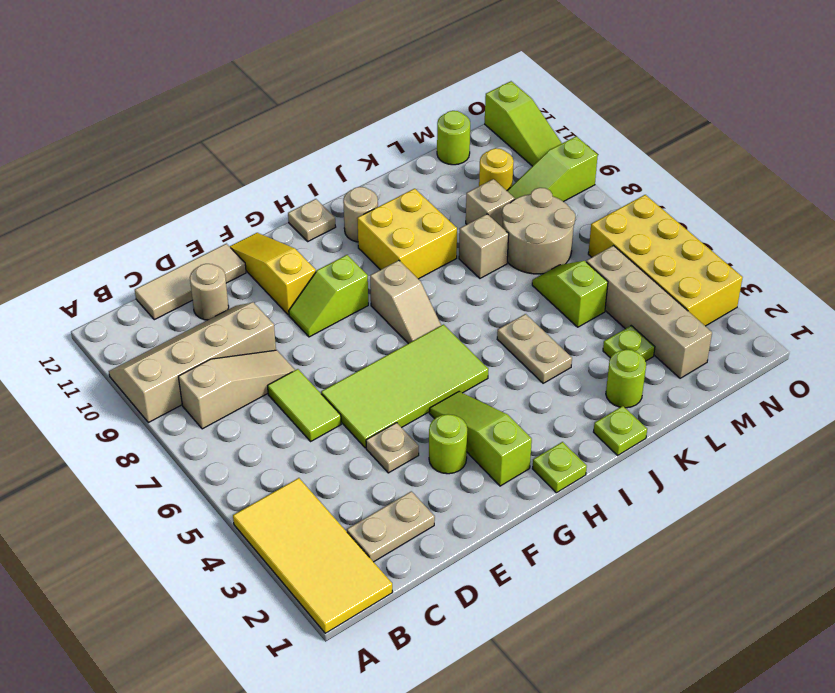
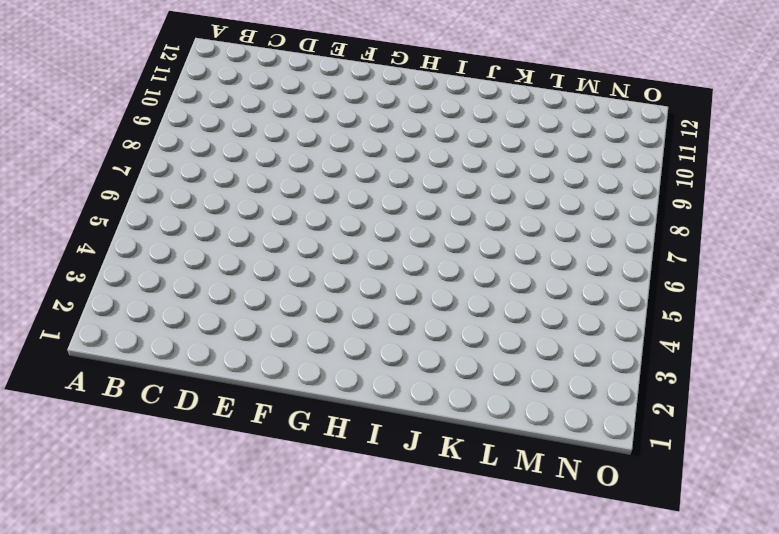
none -> yellow 2x4 tile [233,478,392,633]
none -> tan 2x4 slope [109,302,276,423]
none -> tan 1x3 slope [178,350,295,429]
none -> tan 1x2 plate [347,491,435,562]

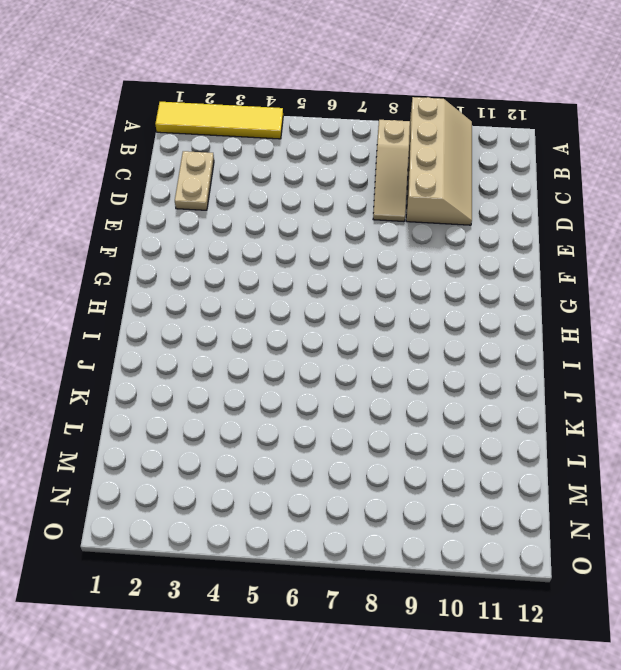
yellow 1x4 tile [155,102,283,139] -> yellow 2x4 tile [233,478,392,633]
none -> tan 1x3 tile [135,244,246,320]
none -> lime 1x2 tile [268,369,341,441]
none -> tan 1x1 round brick [190,264,229,320]
none -> tan 1x1 plate [366,423,419,473]

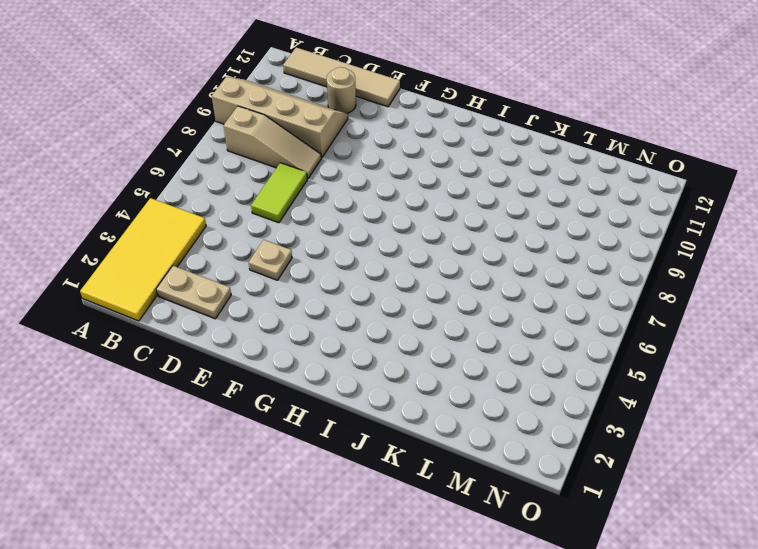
tan 1x4 tile [283,48,400,107] -> tan 1x3 tile [135,244,246,320]
none -> lime 2x4 tile [321,325,488,448]
none -> lime 1x1 round brick [429,414,467,474]
none -> lime 1x2 slope [289,255,368,337]
none -> yellow 1x3 slope [229,233,316,315]

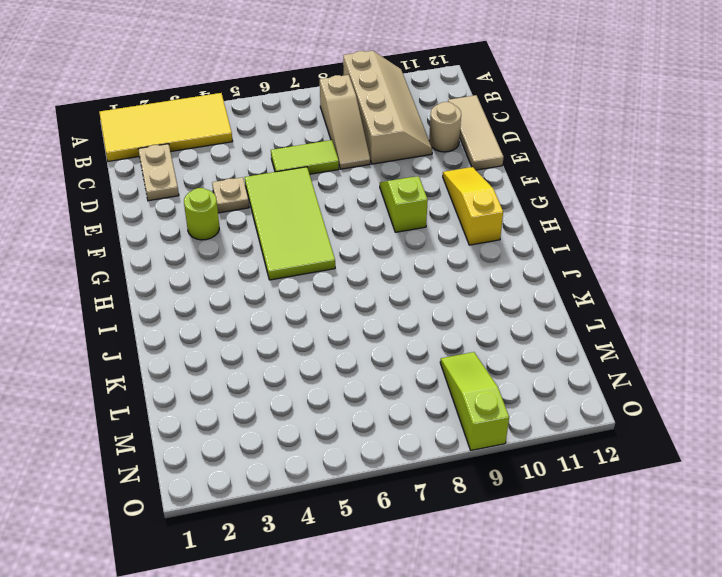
yellow 1x3 slope [443,167,503,245] -> yellow 1x3 slope turned to [229,233,316,315]
none -> lime 1x3 slope [429,392,532,486]
none -> lime 1x1 plate [532,442,587,493]
none -> tan 1x2 slope [370,260,441,344]
none -> tan 1x1 plate [288,199,336,241]

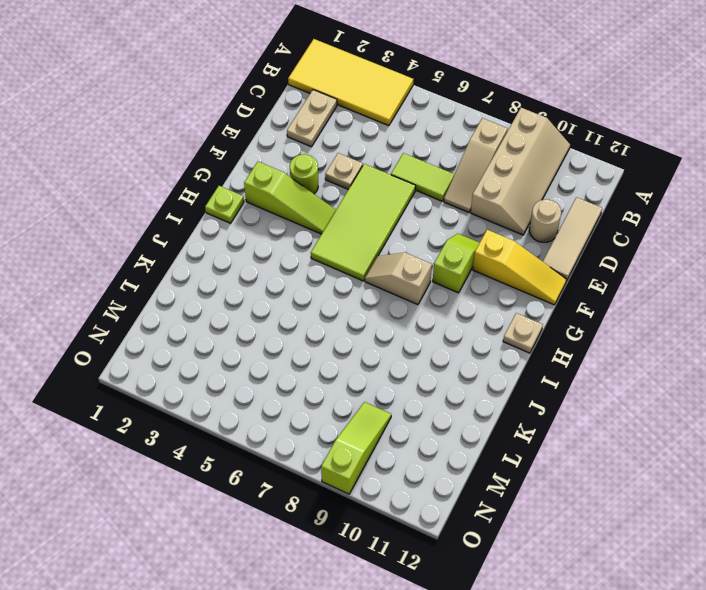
none -> yellow 2x2 brick [357,189,457,279]
none -> tan 1x1 round brick [343,187,378,242]
none -> lime 1x1 plate [594,406,647,455]
none -> tan 1x2 plate [497,314,572,383]

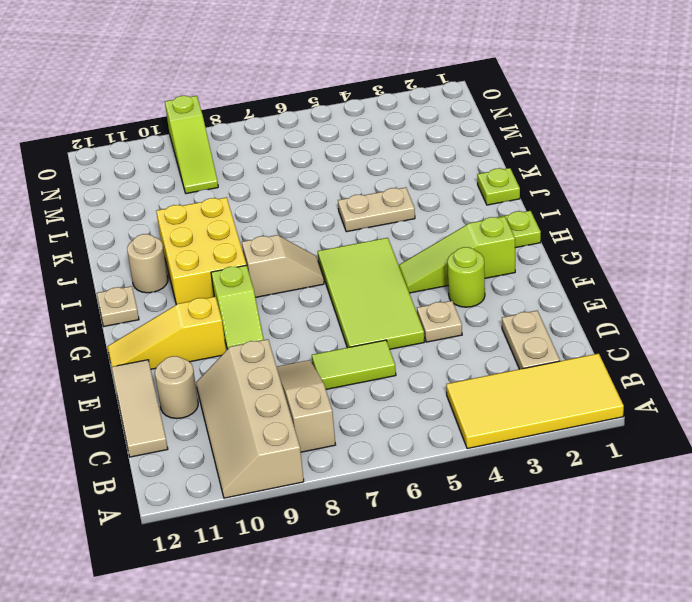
yellow 2x3 brick [156,197,246,305] -> yellow 2x2 brick [357,189,457,279]
none -> lime 1x1 round brick [606,350,646,408]
none -> tan 1x1 brick [459,214,509,278]
none -> lime 1x1 plate [603,326,655,361]
none -> lime 1x2 slope [532,261,608,327]

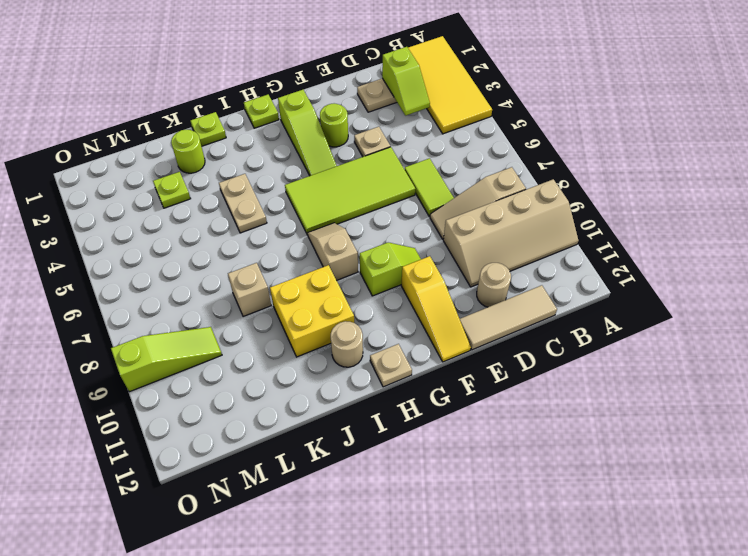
lime 1x2 slope [382,47,430,116] -> lime 1x2 slope moved to [532,261,608,327]
none -> tan 2x2 round brick [502,188,575,274]
none -> tan 1x1 brick [466,179,515,228]
none -> tan 1x4 brick [586,246,712,378]
none -> yellow 1x1 round brick [479,148,514,191]

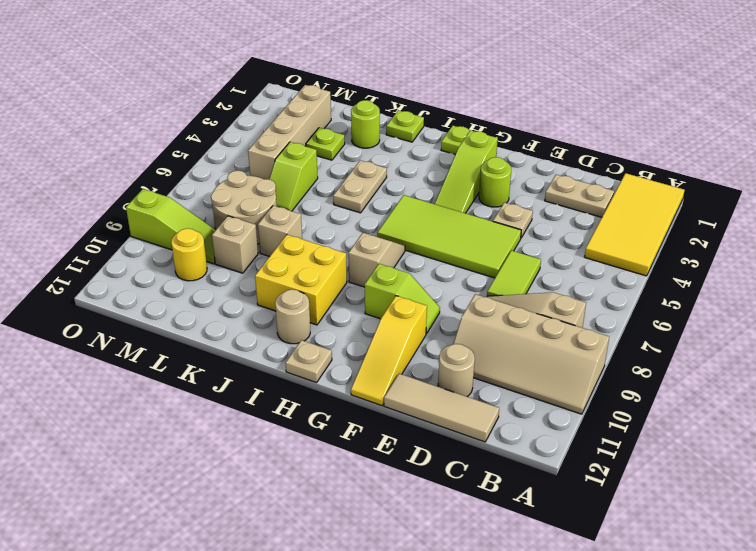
none -> lime 1x1 round brick [437,111,470,165]
none -> yellow 2x4 brick [588,195,743,326]
none -> lime 1x3 slope [485,81,562,166]

